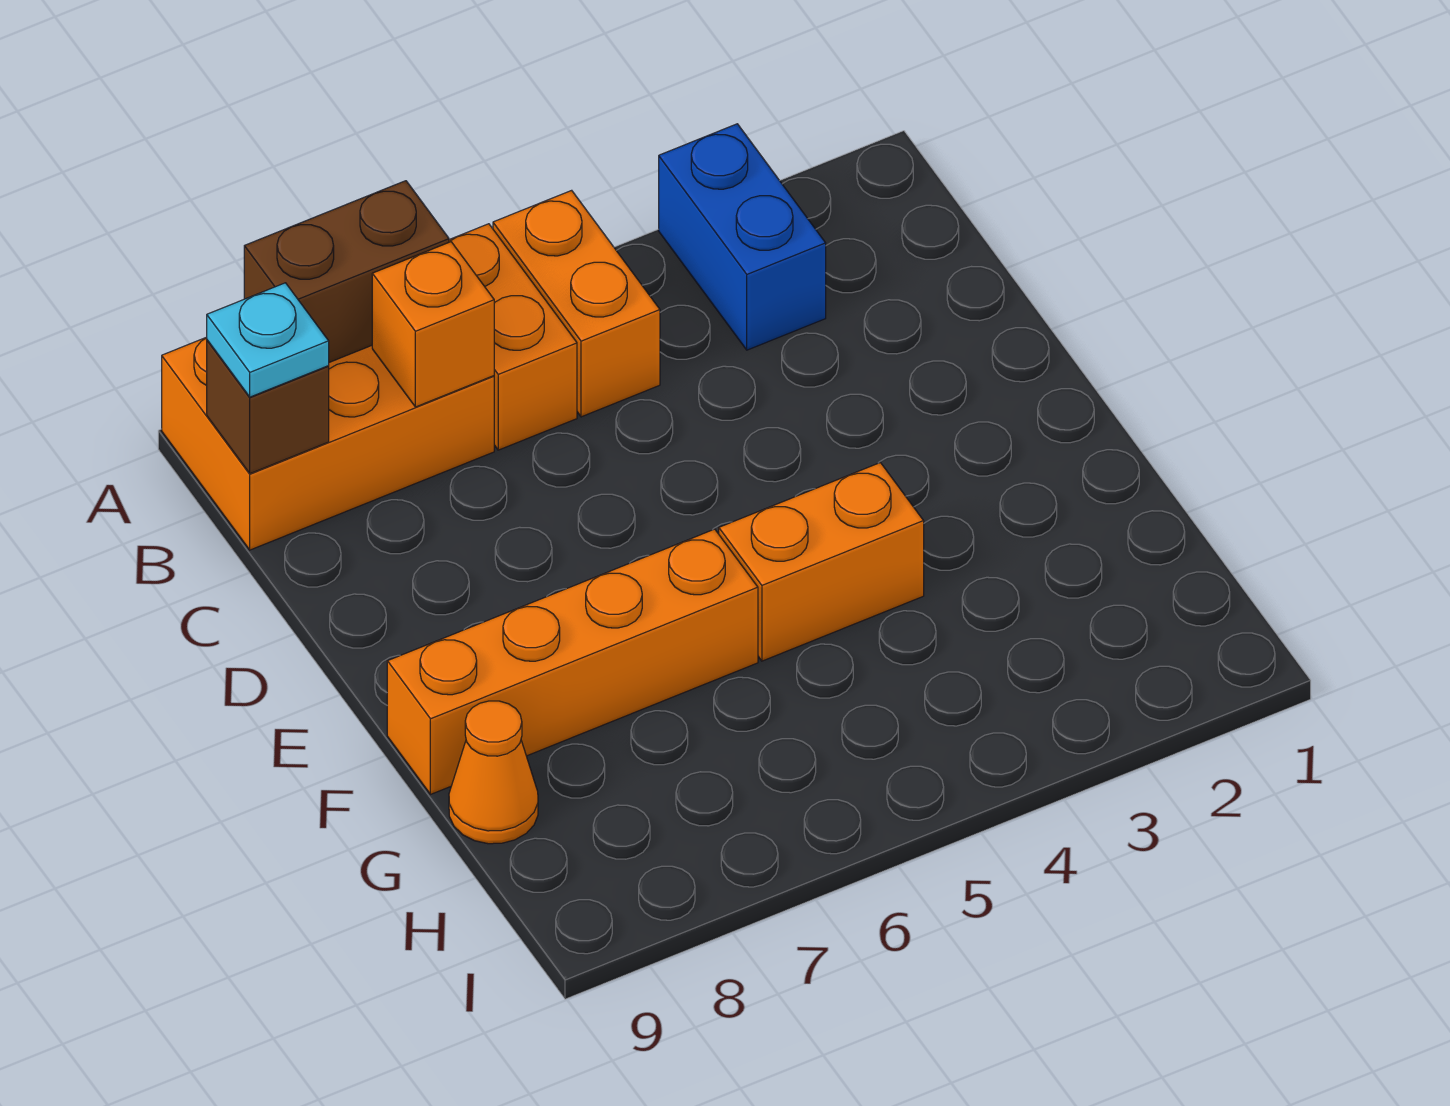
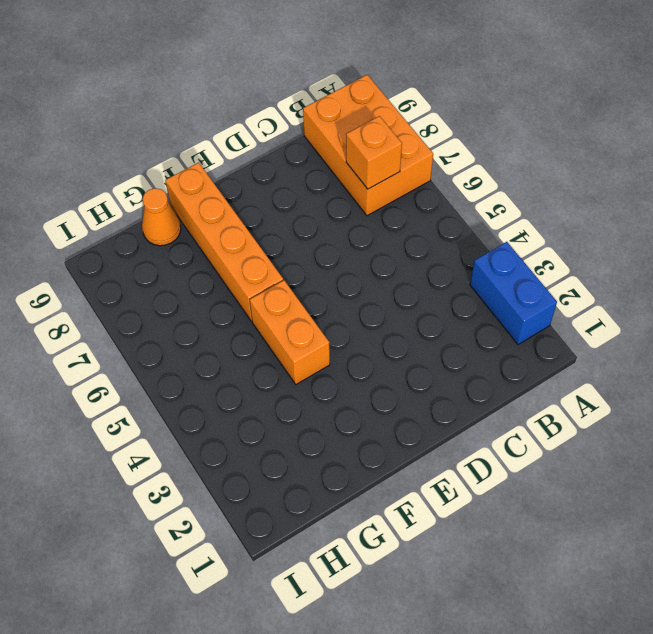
blue 1x2 brick [470,242,557,344] -> blue 1x2 brick turned to [659,124,826,350]
none -> orange 1x2 brick [493,190,660,417]
none -> orange 1x2 brick [449,224,577,450]

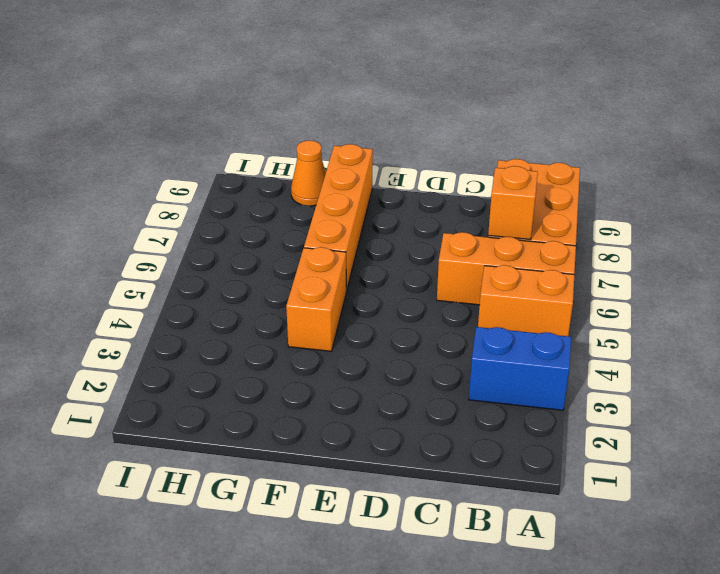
orange 1x3 brick [437,232,576,305] -> orange 1x2 brick [449,224,577,450]
none -> brown 1x2 brick [244,181,449,362]
none -> brown 1x1 brick [207,340,329,473]

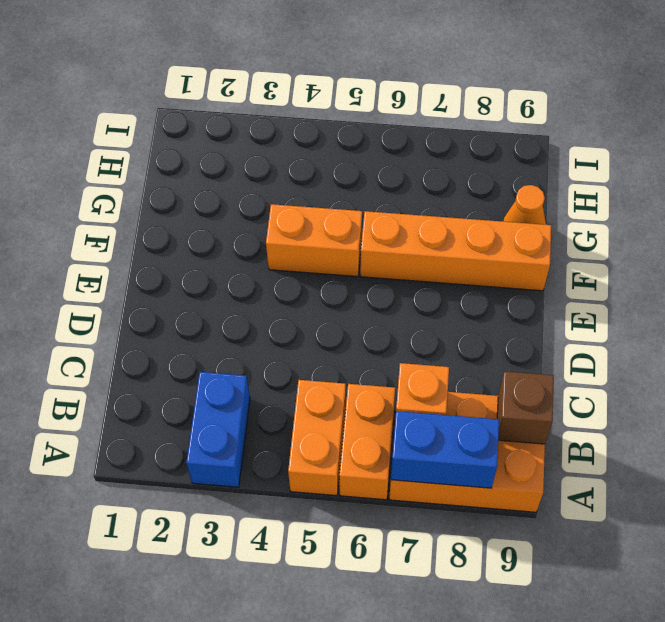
blue 1x2 brick [391,411,499,488] -> brown 1x2 brick [244,181,449,362]
none -> cyan 1x1 plate [207,283,329,397]

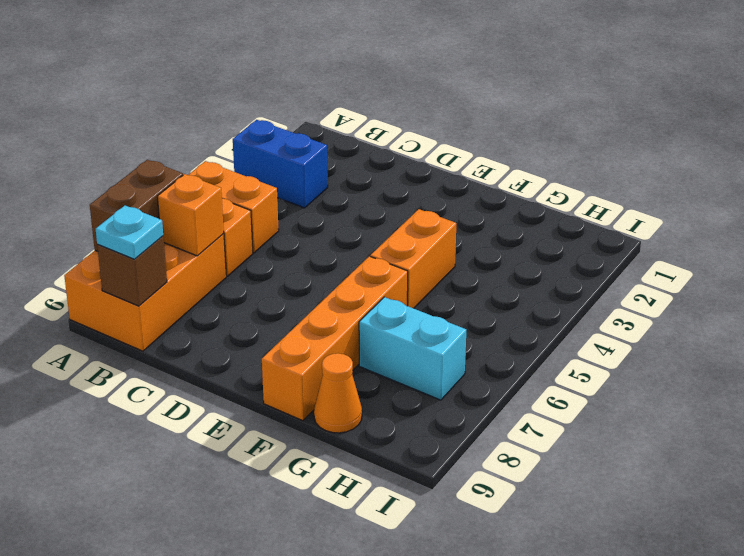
cyan 1x2 brick [359,297,466,400] -> none

